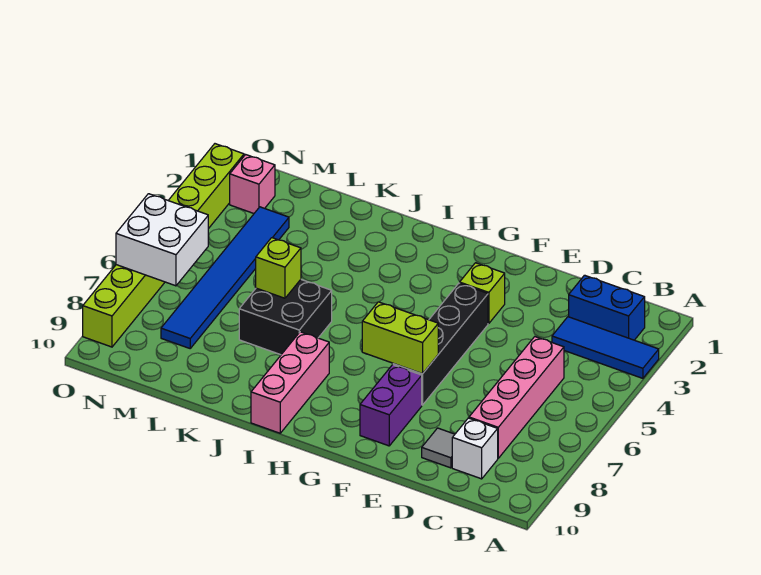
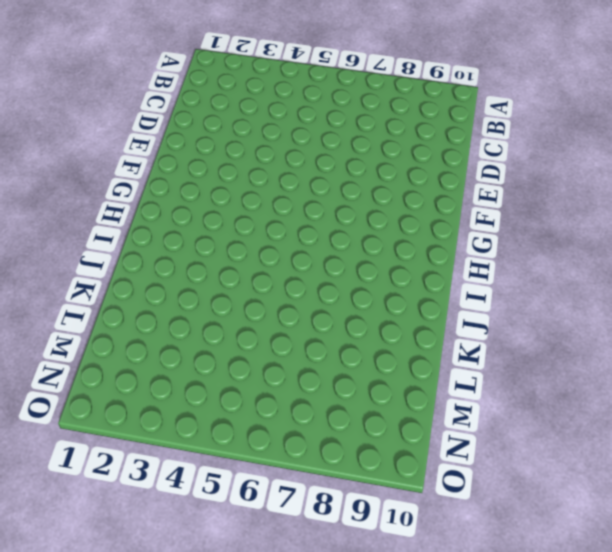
none -> blue 1x3 tile [552,317,659,378]
none -> blue 1x2 brick [569,275,645,340]
none -> pink 1x4 brick [469,337,564,458]

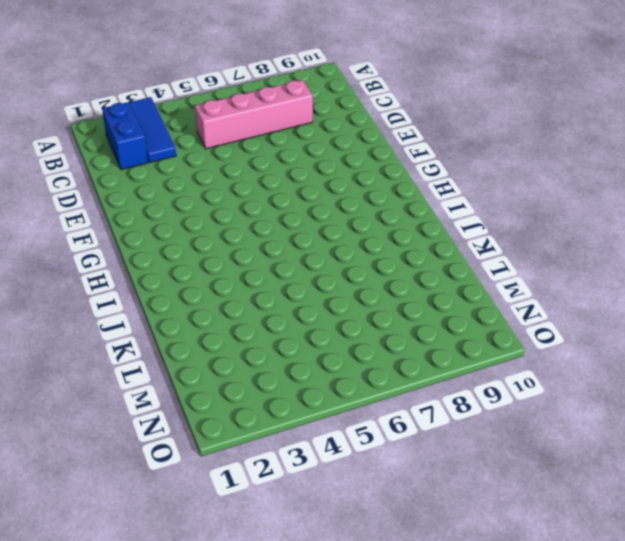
none -> white 1x1 brick [452,418,498,479]
none -> grey 1x1 tile [422,428,455,468]
none -> lime 1x1 brick [460,263,505,324]

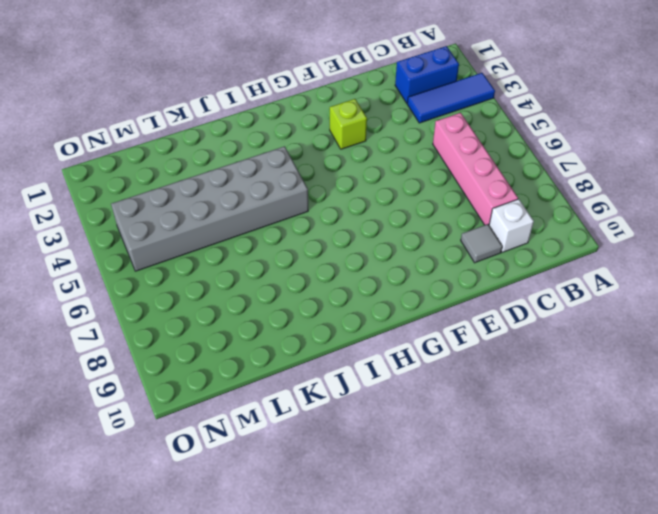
grey 2x6 brick [111,146,308,271] -> blue 1x6 tile [161,207,289,348]
none -> black 1x4 brick [393,283,488,405]
none -> purple 1x2 brick [360,365,422,446]
none -> pink 1x3 brick [251,332,329,433]

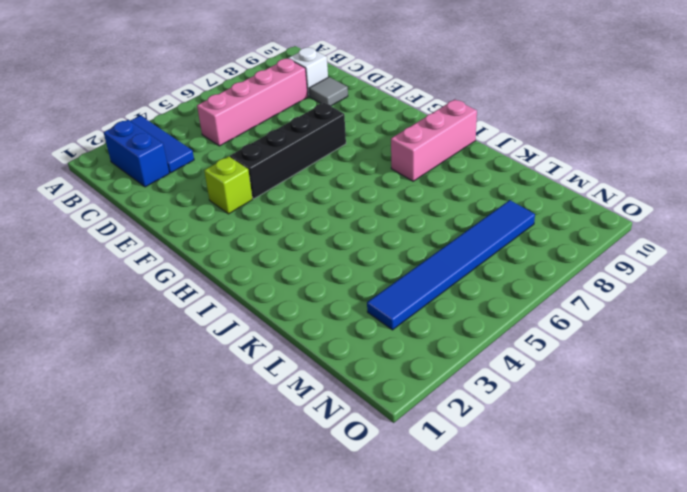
none -> purple 1x2 brick [360,365,422,446]
none -> black 2x2 brick [239,280,332,355]
none -> pink 1x1 brick [230,155,275,213]

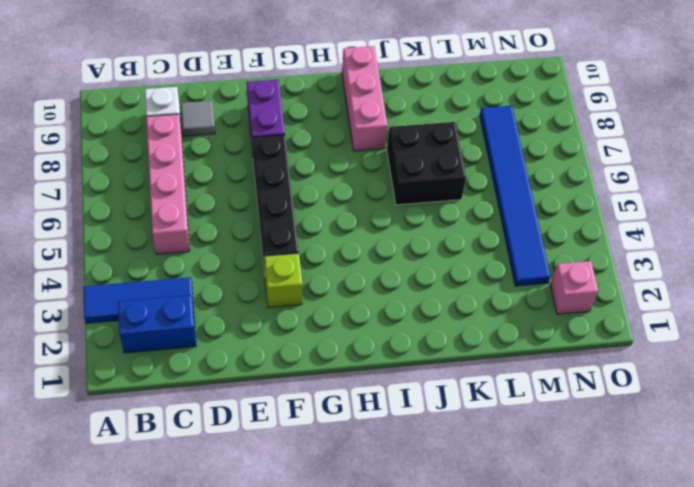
none -> lime 1x8 brick [83,144,244,347]
none -> lime 1x2 brick [362,302,438,374]
none -> lime 1x1 brick [256,238,301,298]

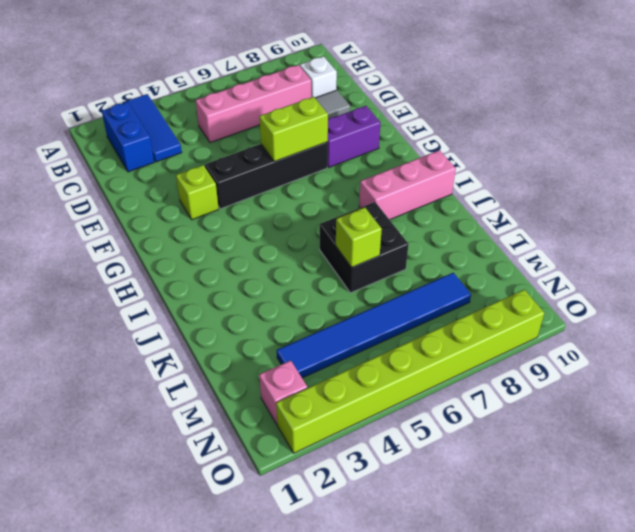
lime 1x2 brick [259,97,328,162] -> lime 1x2 brick turned to [362,302,438,374]
none -> white 2x2 brick [116,194,208,286]

